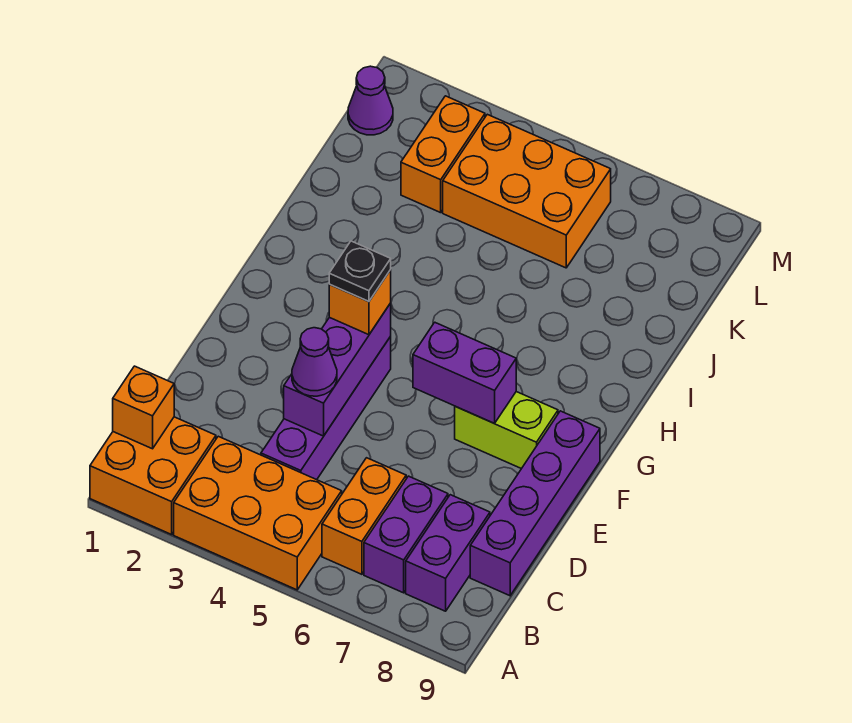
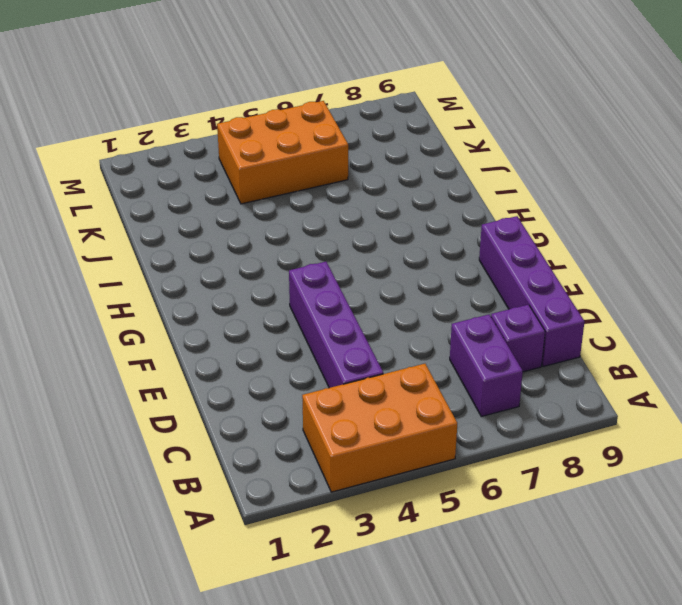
purple 1x1 brick [491,305,545,372] -> purple 1x2 brick [406,495,490,611]
none -> orange 2x2 brick [90,417,216,534]
none -> orange 1x2 brick [322,458,406,574]
none -> lime 1x2 brick [455,392,558,469]

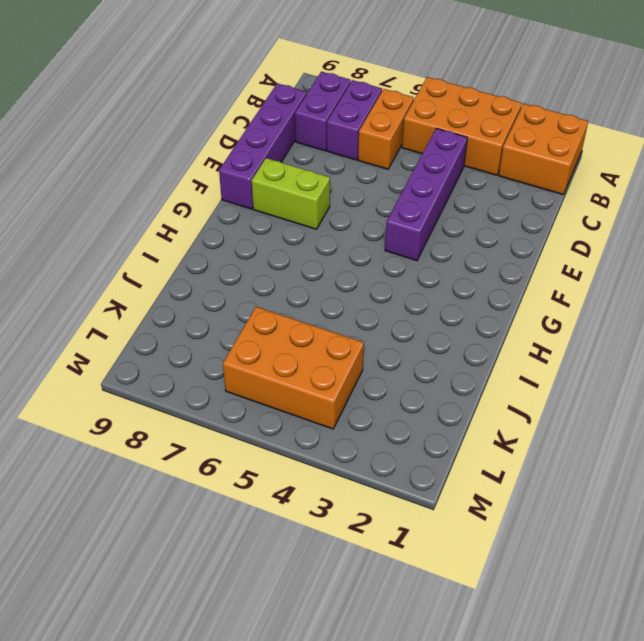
none -> orange 1x2 brick [401,96,485,213]
none -> purple 1x1 cone [348,66,393,135]
none -> orange 1x1 brick [113,366,174,449]

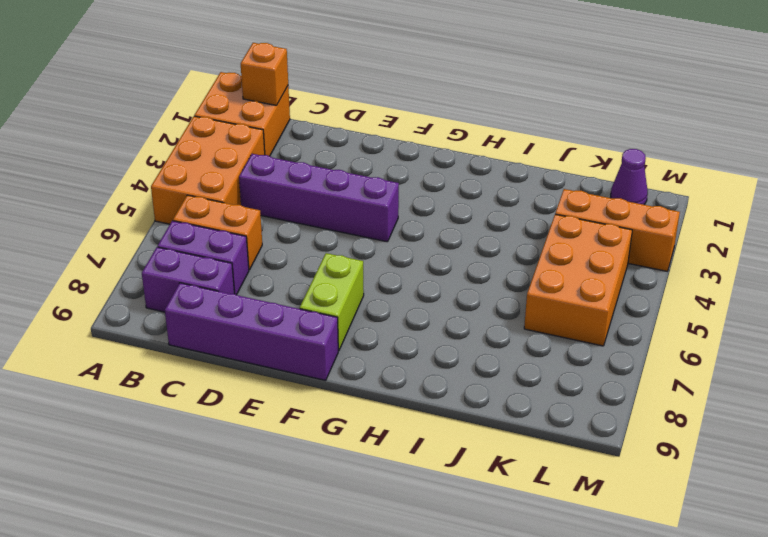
orange 1x3 brick [555,189,680,271] -> orange 1x2 brick [401,96,485,213]
none -> purple 1x3 brick [284,303,391,436]
none -> purple 1x2 brick [413,322,516,423]
none -> purple 1x1 cone [292,328,337,396]

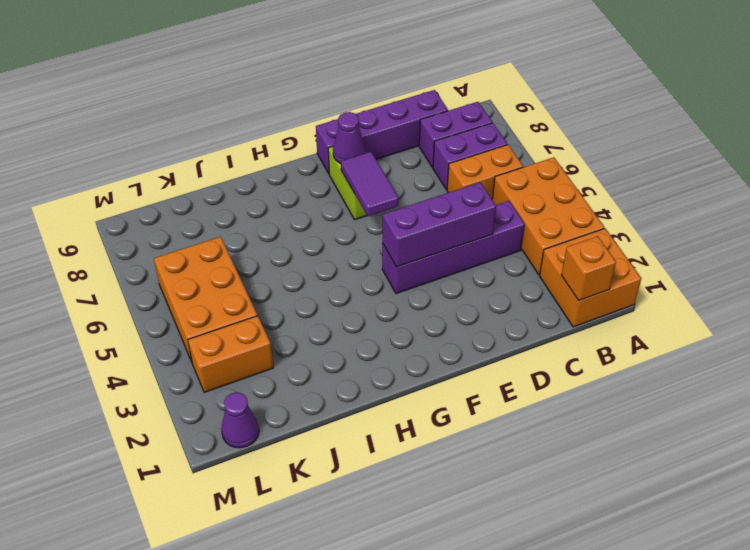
purple 1x2 tile [341,152,399,216] -> purple 1x2 brick [413,322,516,423]
purple 1x1 cone [333,112,365,163] -> purple 1x1 cone moved to [292,328,337,396]
none -> orange 1x1 brick [329,270,391,335]
none -> black 1x1 plate [329,241,391,302]

